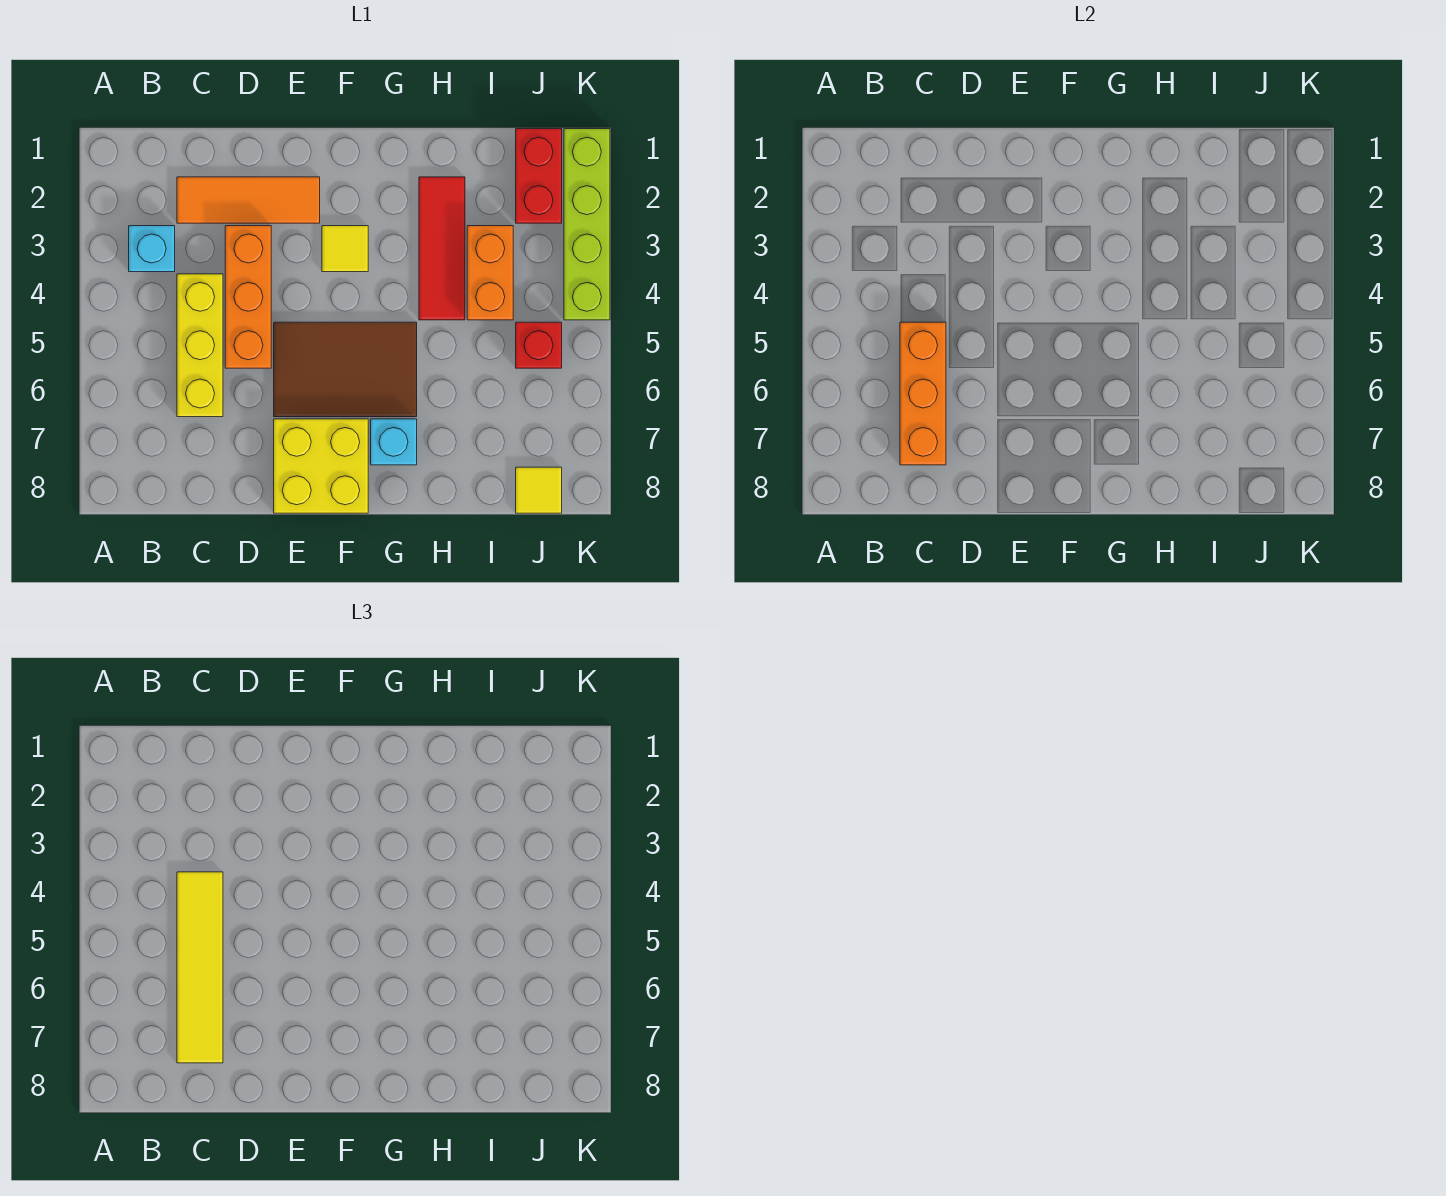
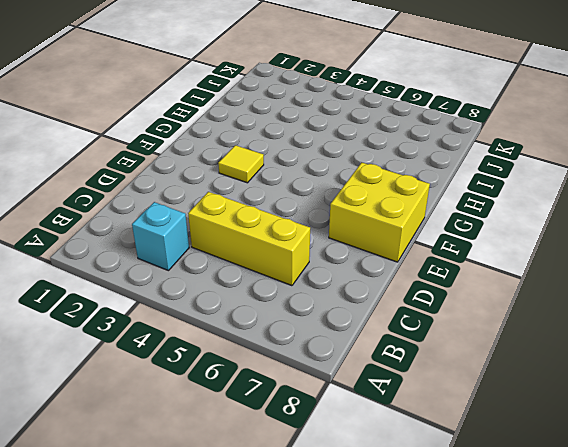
none -> orange 1x3 tile [177,177,320,223]
none -> orange 1x3 brick [225,226,271,368]
none -> brown 2x3 tile [274,322,417,417]

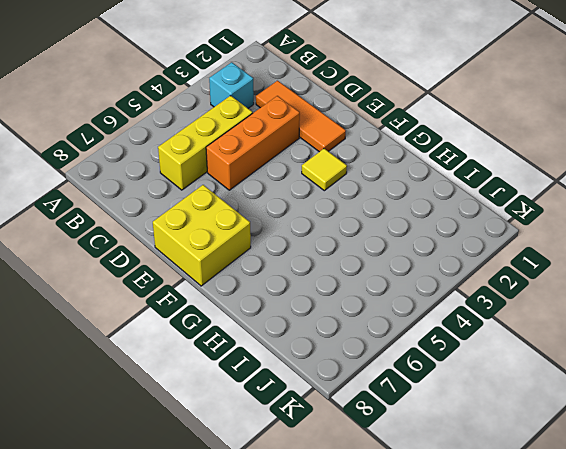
none -> brown 2x3 tile [274,322,417,417]
none -> cyan 1x1 brick [371,419,417,465]
none -> red 1x3 tile [419,177,465,320]

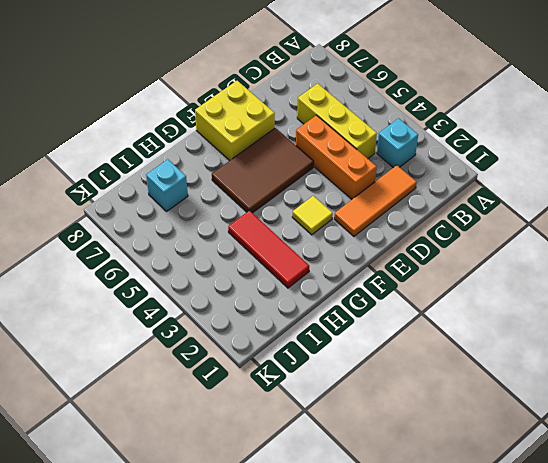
cyan 1x1 brick [146,159,188,211] -> cyan 1x1 brick moved to [371,419,417,465]
none -> orange 1x2 brick [467,226,513,320]
none -> red 1x2 brick [516,129,562,223]
none -> red 1x1 brick [516,322,562,368]

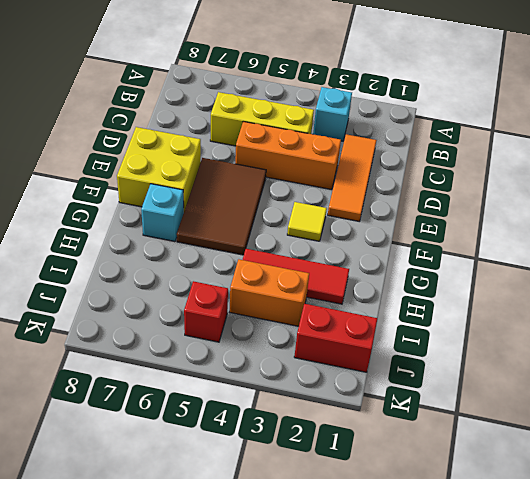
none -> yellow 1x1 tile [516,467,562,513]
none -> lime 1x4 brick [564,129,610,320]
none -> orange 1x3 brick [900,322,946,465]

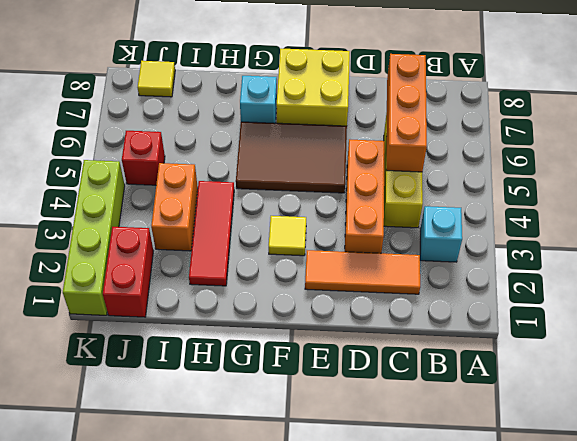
none -> yellow 1x4 tile [177,872,223,1063]

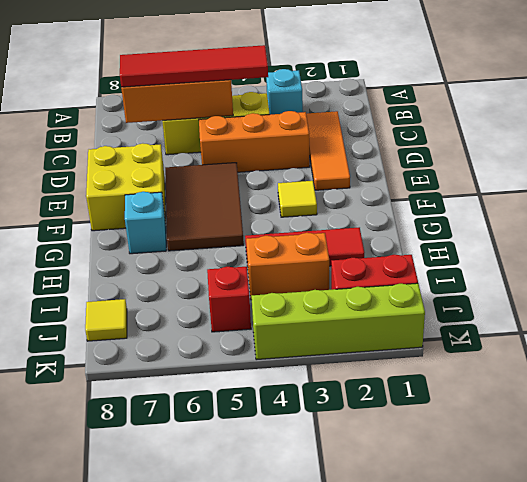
red 1x4 tile [120,45,268,87] -> yellow 1x4 tile [177,872,223,1063]

